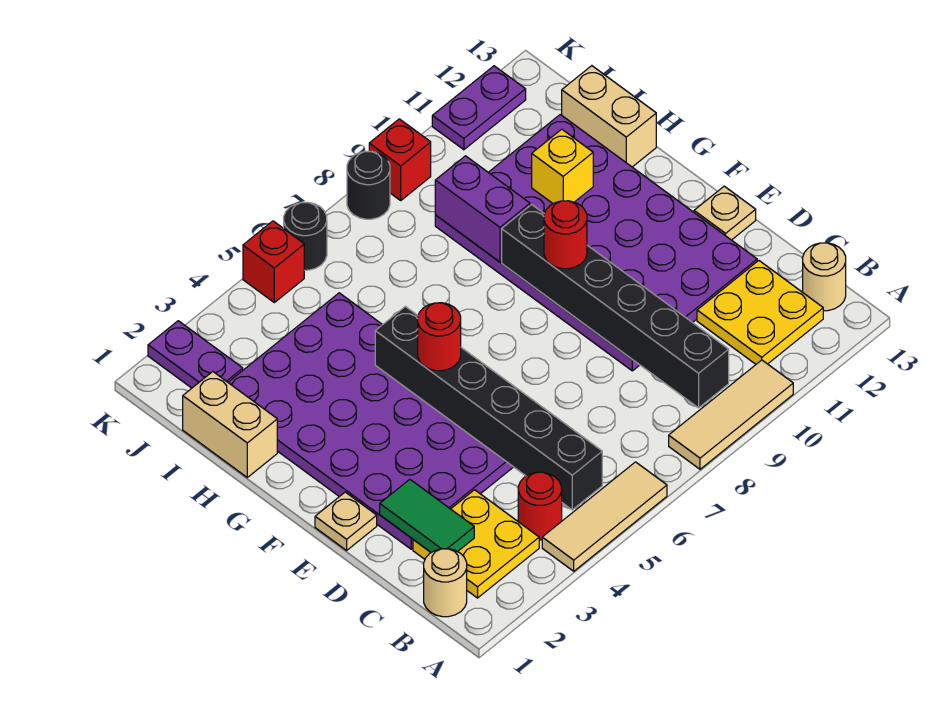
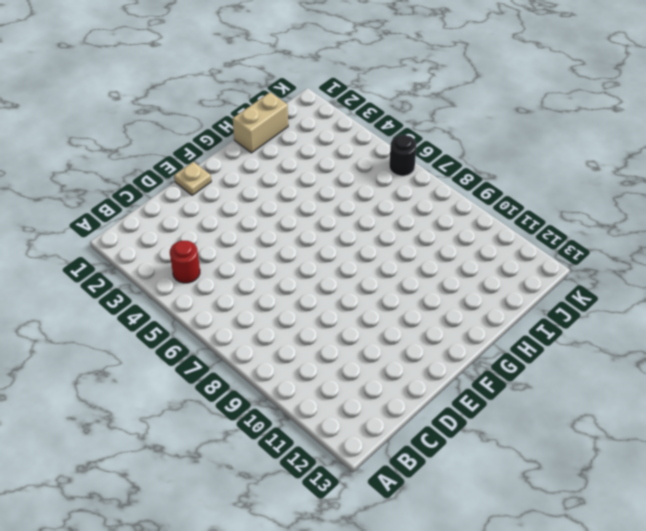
none -> tan 1x3 tile [542,462,667,571]
none -> tan 1x3 tile [669,360,793,469]
none -> tan 1x1 round brick [424,549,467,617]

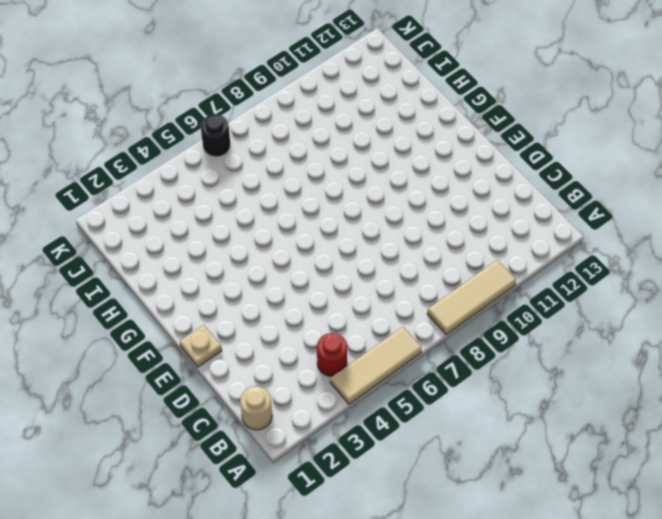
none -> yellow 2x2 plate [413,490,539,598]
none -> yellow 2x2 plate [697,261,823,364]
none -> tan 1x1 round brick [803,243,846,311]

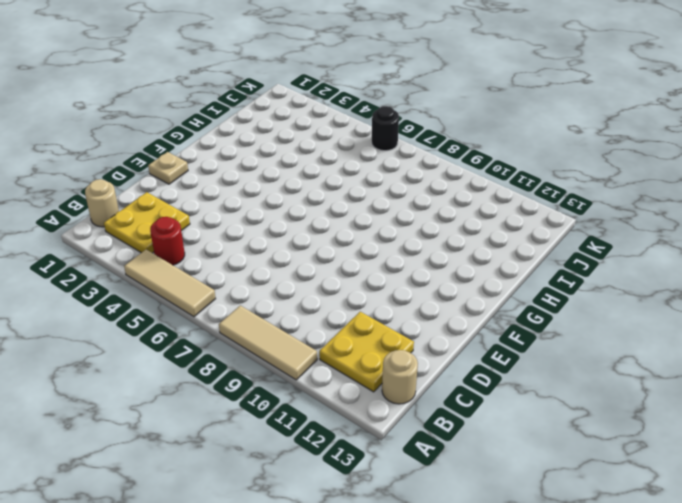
none -> purple 4x6 plate [228,293,513,549]
none -> purple 4x6 plate [435,115,757,371]
none -> tan 1x1 plate [694,186,756,240]

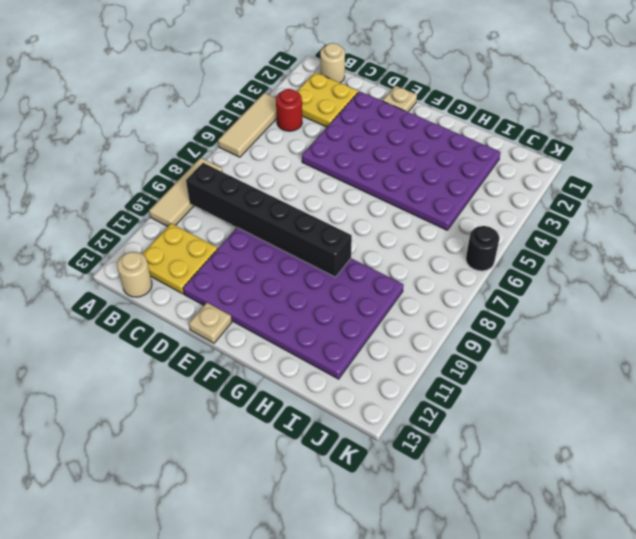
none -> tan 1x2 brick [183,372,277,477]
none -> tan 1x2 brick [562,66,656,167]
none -> purple 1x2 plate [148,321,243,388]

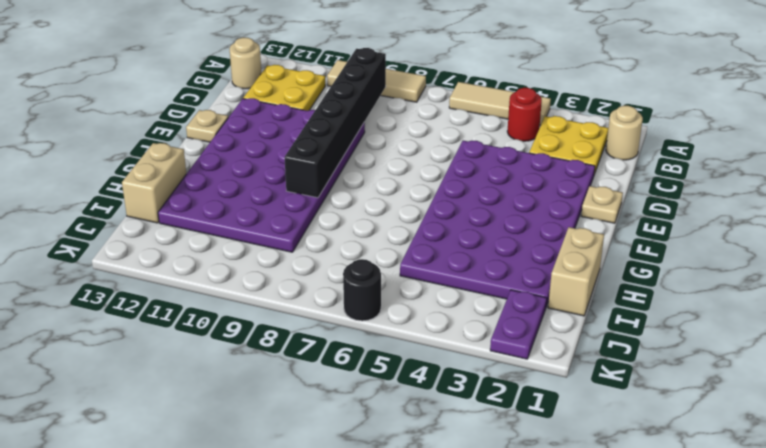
none -> red 1x1 brick [243,221,304,302]
none -> black 1x1 round brick [347,151,390,219]
none -> red 1x1 brick [369,119,431,200]

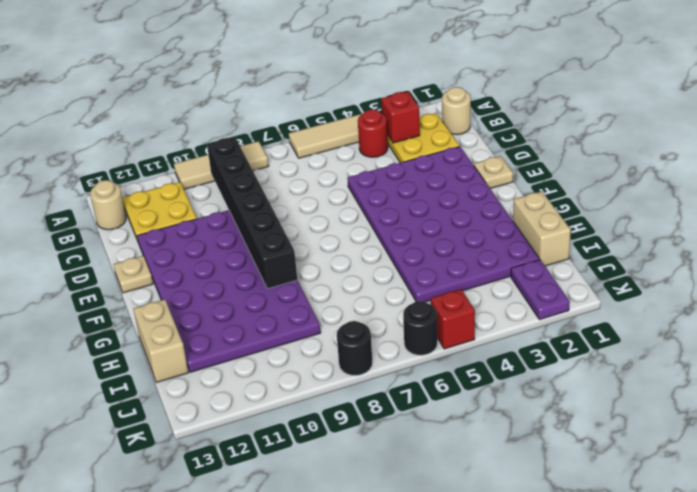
red 1x1 brick [381,91,420,143] -> red 1x1 brick moved to [369,119,431,200]
none -> purple 1x2 plate [432,66,526,150]
none -> black 1x6 brick [375,307,602,510]
none -> green 1x2 tile [380,479,474,553]

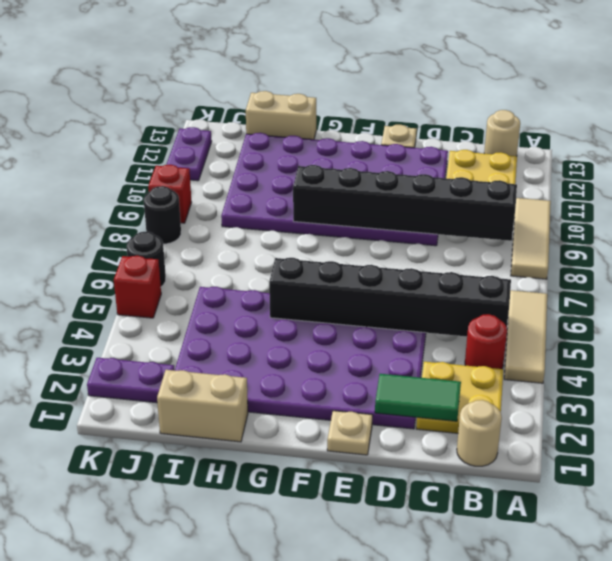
none -> purple 1x2 brick [435,156,530,262]
none -> yellow 1x1 brick [532,129,593,204]
none -> red 1x1 round brick [418,303,461,371]

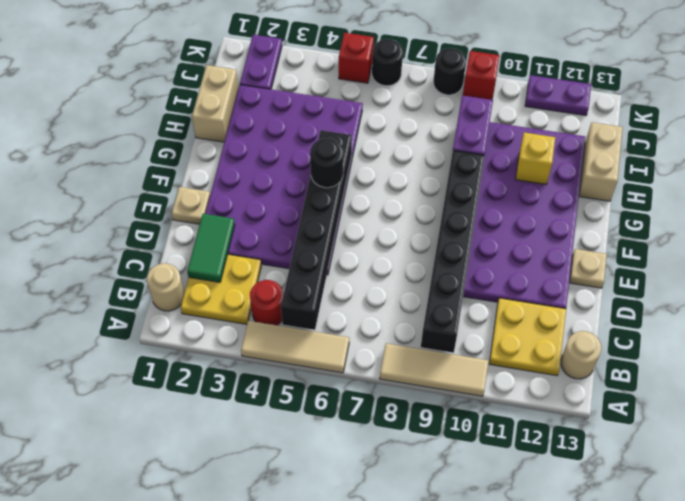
black 1x1 round brick [310,138,343,188] -> red 1x1 round brick [418,303,461,371]
none -> red 1x1 round brick [544,201,587,269]

